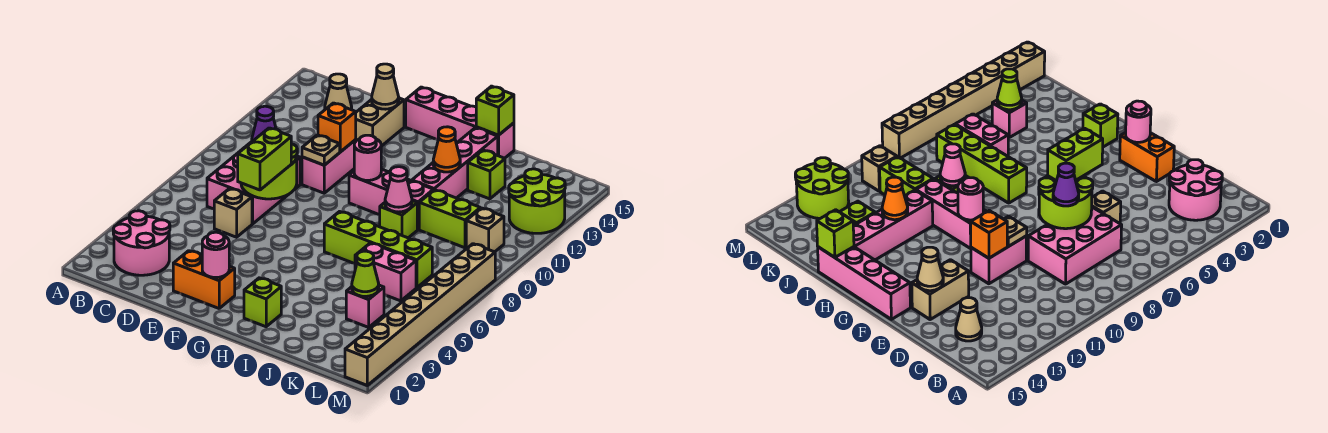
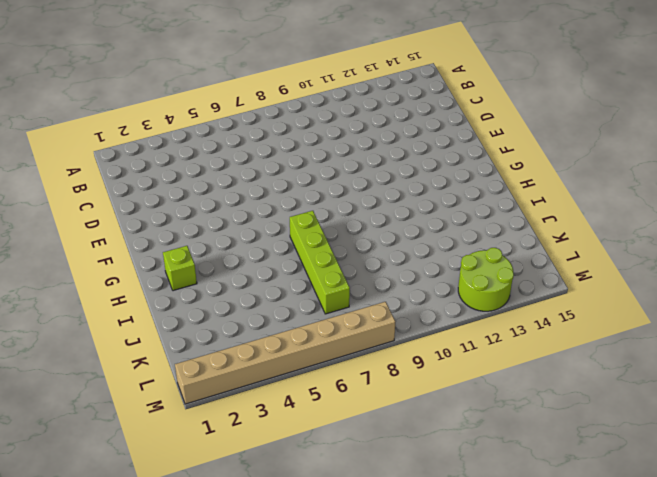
none -> pink 2x2 round brick [113,211,170,275]
none -> pink 2x3 brick [207,143,300,224]
none -> tan 1x1 cone [325,74,352,110]
none -> tan 1x1 brick [214,188,252,237]

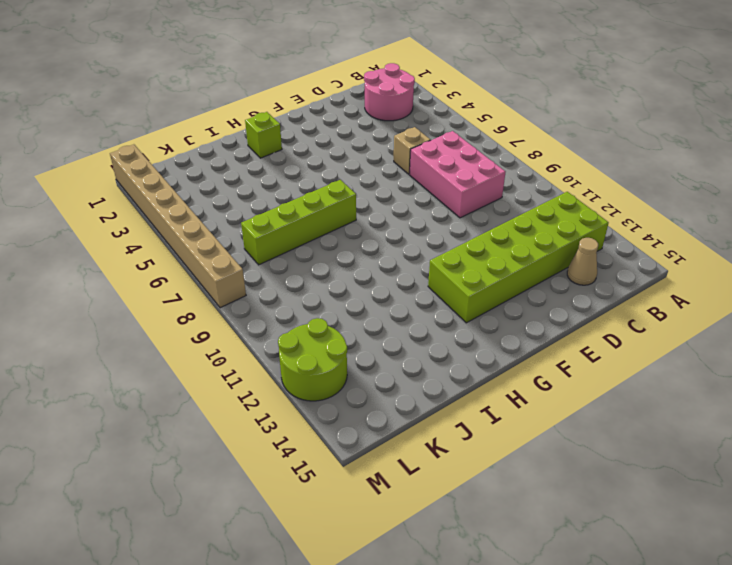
lime 2x6 brick [428,192,608,323] -> tan 1x2 brick [356,98,404,146]
none -> orange 1x2 brick [173,251,235,308]
none -> pink 1x2 brick [302,140,356,193]
none -> pink 1x4 brick [406,87,514,158]
none -> pink 1x3 brick [349,169,433,230]

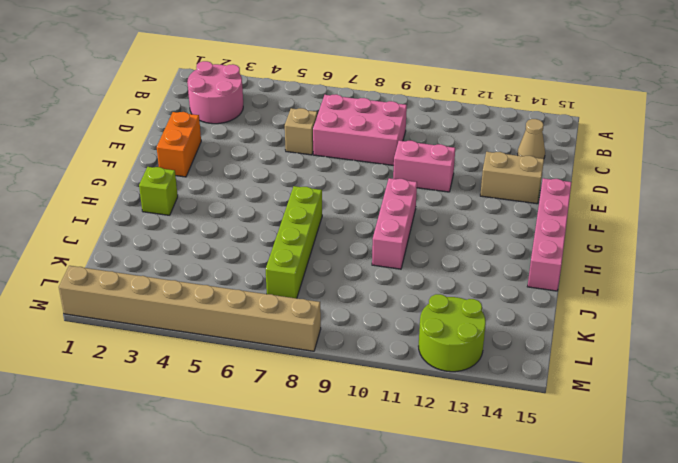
none -> lime 1x1 brick [380,201,417,238]
none -> pink 1x4 brick [412,128,498,198]
none -> pink 1x2 brick [355,243,416,301]
none -> lime 1x2 brick [419,190,480,248]

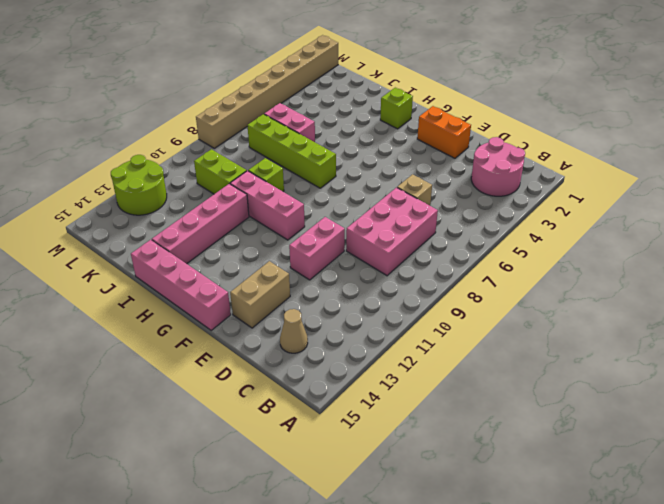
none -> lime 1x1 brick [468,150,505,199]
none -> pink 1x1 brick [346,285,384,327]
none -> tan 1x1 brick [466,208,504,252]
none -> lime 2x2 round brick [241,144,297,199]

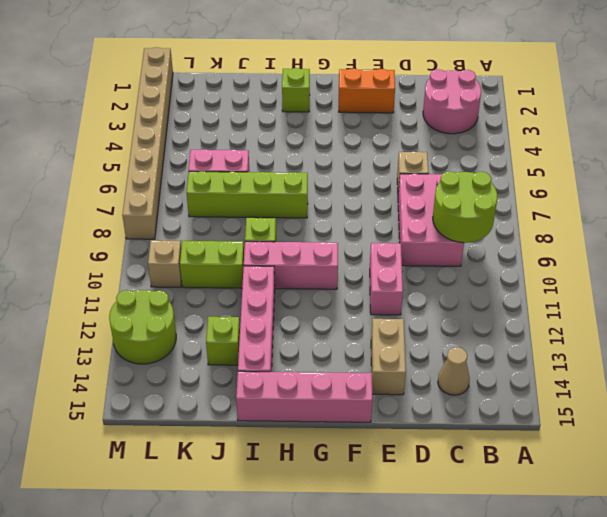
lime 2x2 round brick [433,171,497,243] -> lime 2x2 round brick moved to [241,144,297,199]
none -> pink 1x1 brick [346,285,384,327]
none -> tan 1x1 plate [302,135,340,165]
none -> orange 1x1 brick [318,103,356,152]
none -> tan 1x1 cone [372,64,399,109]

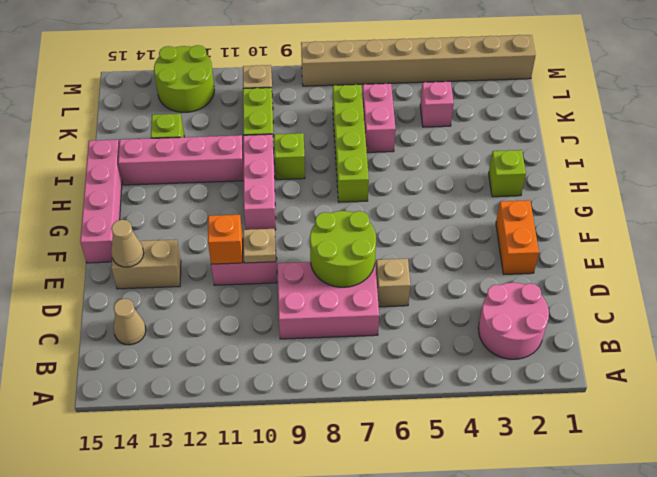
none -> pink 1x1 round brick [202,232,229,278]
none -> pink 1x1 round brick [354,135,381,180]
none -> pink 1x1 cone [385,167,412,212]
none -> orange 1x1 cone [433,127,460,172]

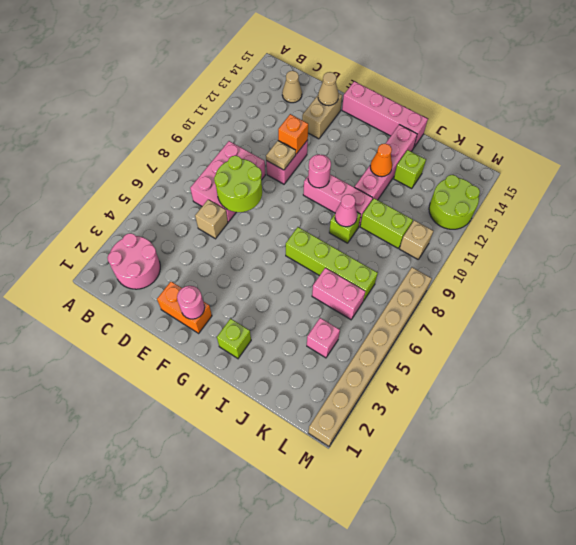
none -> lime 1x1 brick [476,86,514,135]
none -> lime 1x1 cone [352,251,379,296]
none -> purple 1x1 cone [252,106,276,141]
none -> lime 1x2 brick [238,128,291,190]

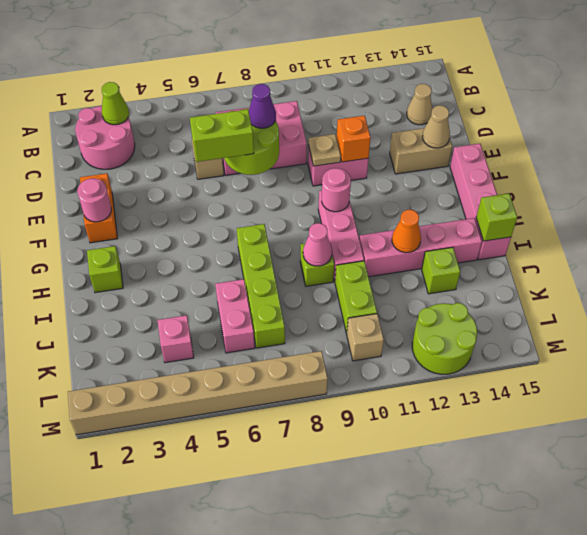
lime 1x1 cone [102,82,129,125] -> lime 1x1 cone moved to [352,251,379,296]

